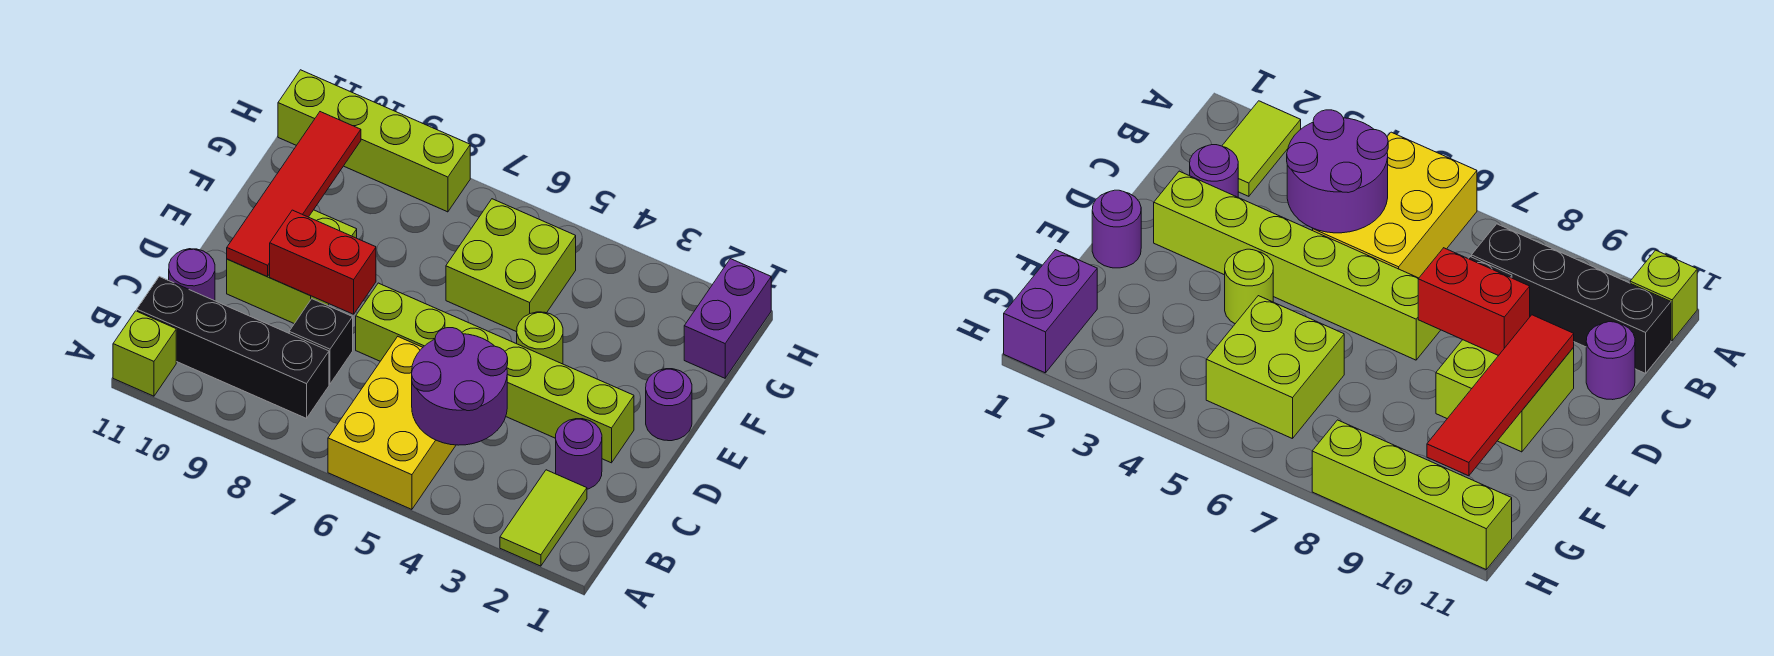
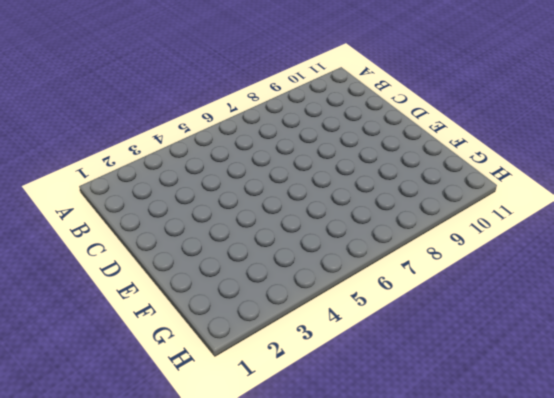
none -> lime 1x2 tile [500,470,587,566]
none -> yellow 2x3 brick [328,337,456,509]
none -> lime 1x1 brick [113,311,176,396]

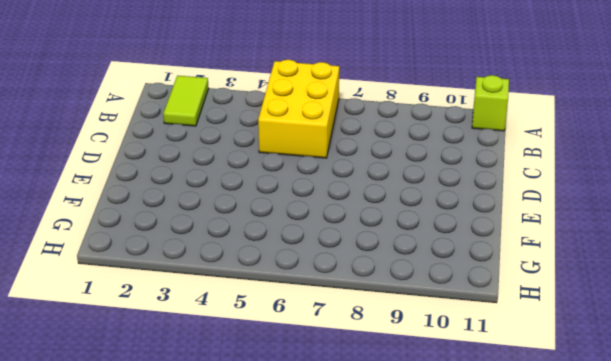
none -> black 1x4 brick [137,277,329,418]
none -> purple 1x1 round brick [556,419,602,489]
none -> black 1x1 brick [289,299,353,384]

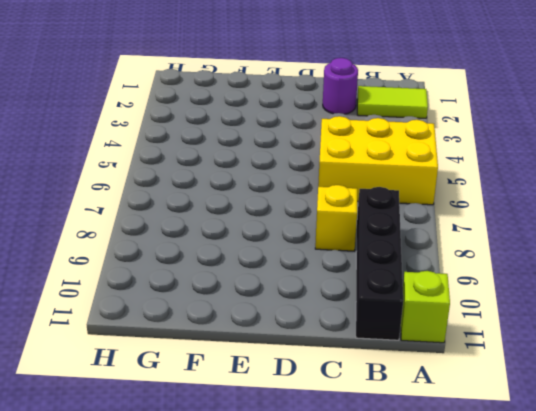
yellow 1x1 brick [315,185,357,251] -> black 1x1 brick [289,299,353,384]
none -> purple 1x1 round brick [169,249,215,301]
none -> lime 1x6 brick [356,283,634,463]
none -> lime 2x2 brick [227,210,357,324]

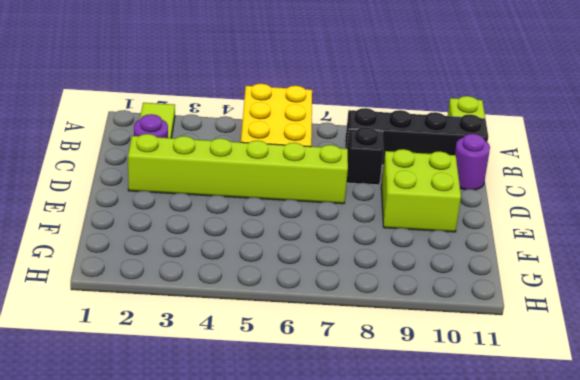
none -> purple 1x1 round brick [646,369,692,441]
none -> lime 1x1 round brick [517,312,563,364]
none -> lime 2x2 brick [446,199,576,332]

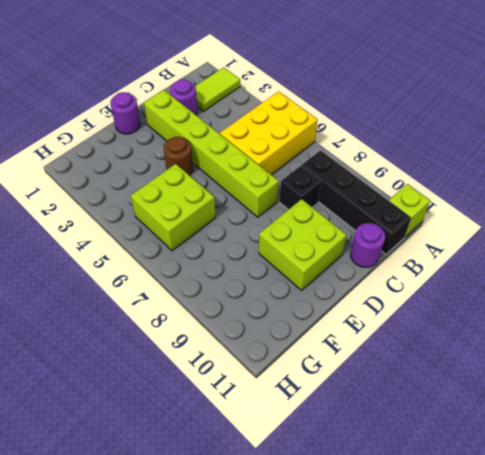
brown 1x1 round brick [164,137,193,176] -> lime 1x1 round brick [517,312,563,364]
none -> purple 1x2 brick [684,259,771,378]
none -> lime 1x4 brick [278,70,470,212]
none -> purple 2x2 round brick [412,328,508,445]

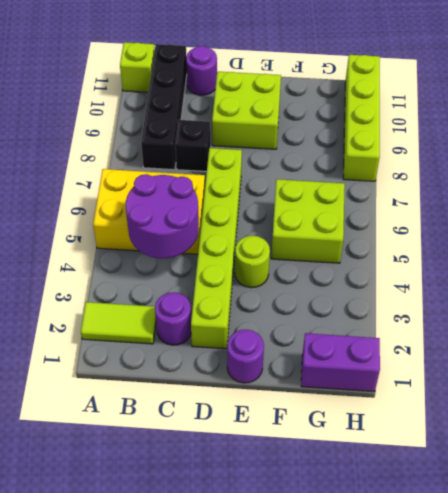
none -> red 1x2 brick [270,210,376,314]
none -> red 1x4 tile [227,112,361,277]

